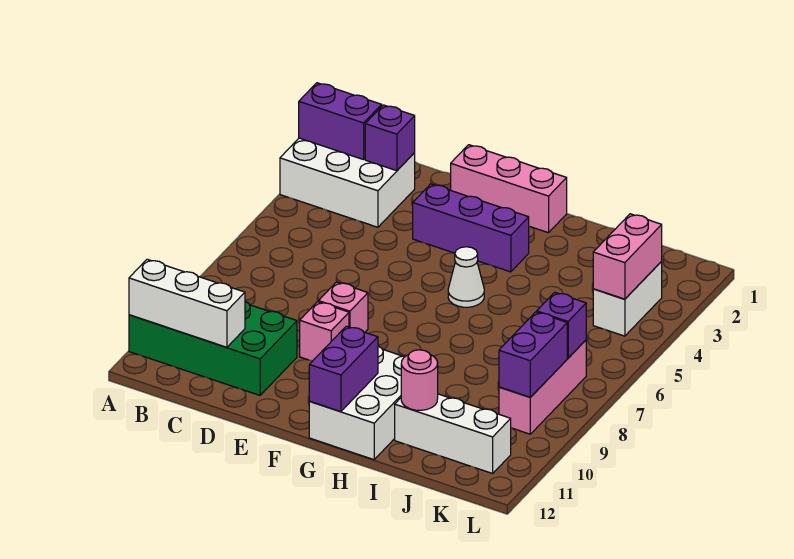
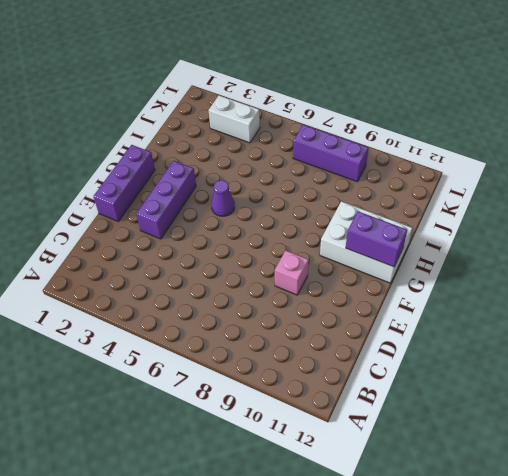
purple 1x3 brick [93,145,155,221] -> pink 1x3 brick [451,145,567,233]
purple 1x1 cone [212,180,235,216] -> white 1x1 cone [448,247,484,307]
purple 1x3 brick [293,125,368,182] -> pink 1x3 brick [499,340,586,434]
none -> white 2x3 brick [280,138,415,227]
none -> green 2x4 brick [129,302,297,395]
none -> pink 1x1 brick [318,282,368,332]

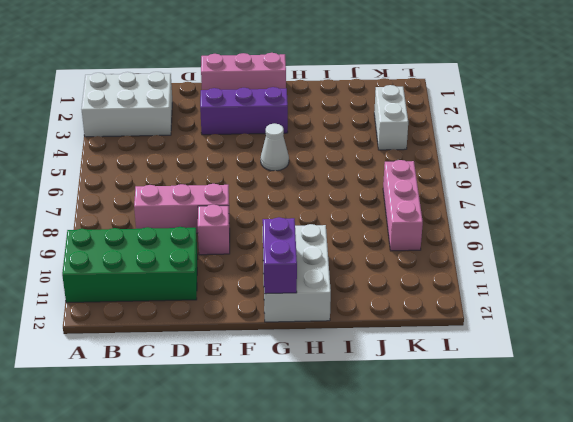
pink 1x3 brick [134,184,230,233] -> pink 1x1 brick [318,282,368,332]
none -> white 1x3 brick [395,394,511,473]
none -> purple 1x2 brick [299,83,382,160]
none -> white 1x3 brick [129,259,245,347]

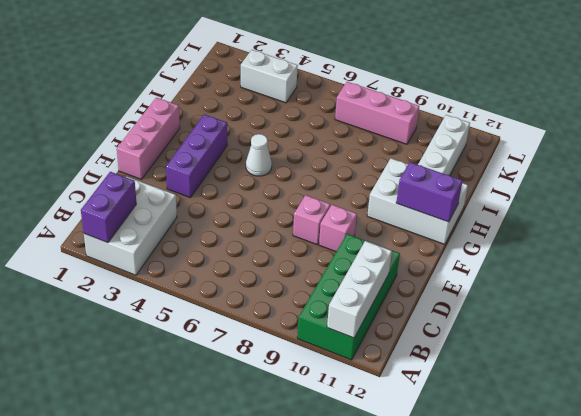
none -> purple 1x1 brick [365,105,415,171]
none -> pink 1x1 round brick [401,350,438,410]
none -> pink 1x2 brick [593,214,662,299]

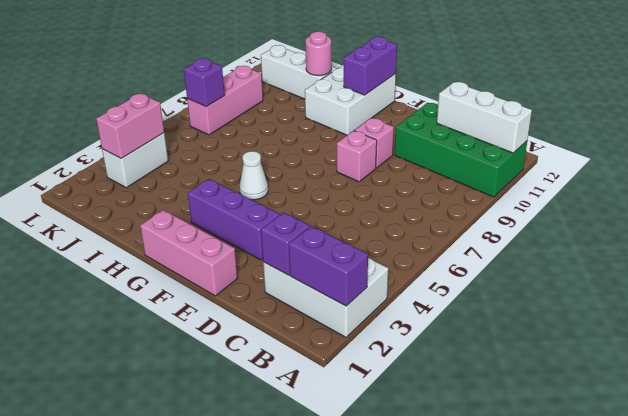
none -> purple 1x2 brick [499,312,567,397]

